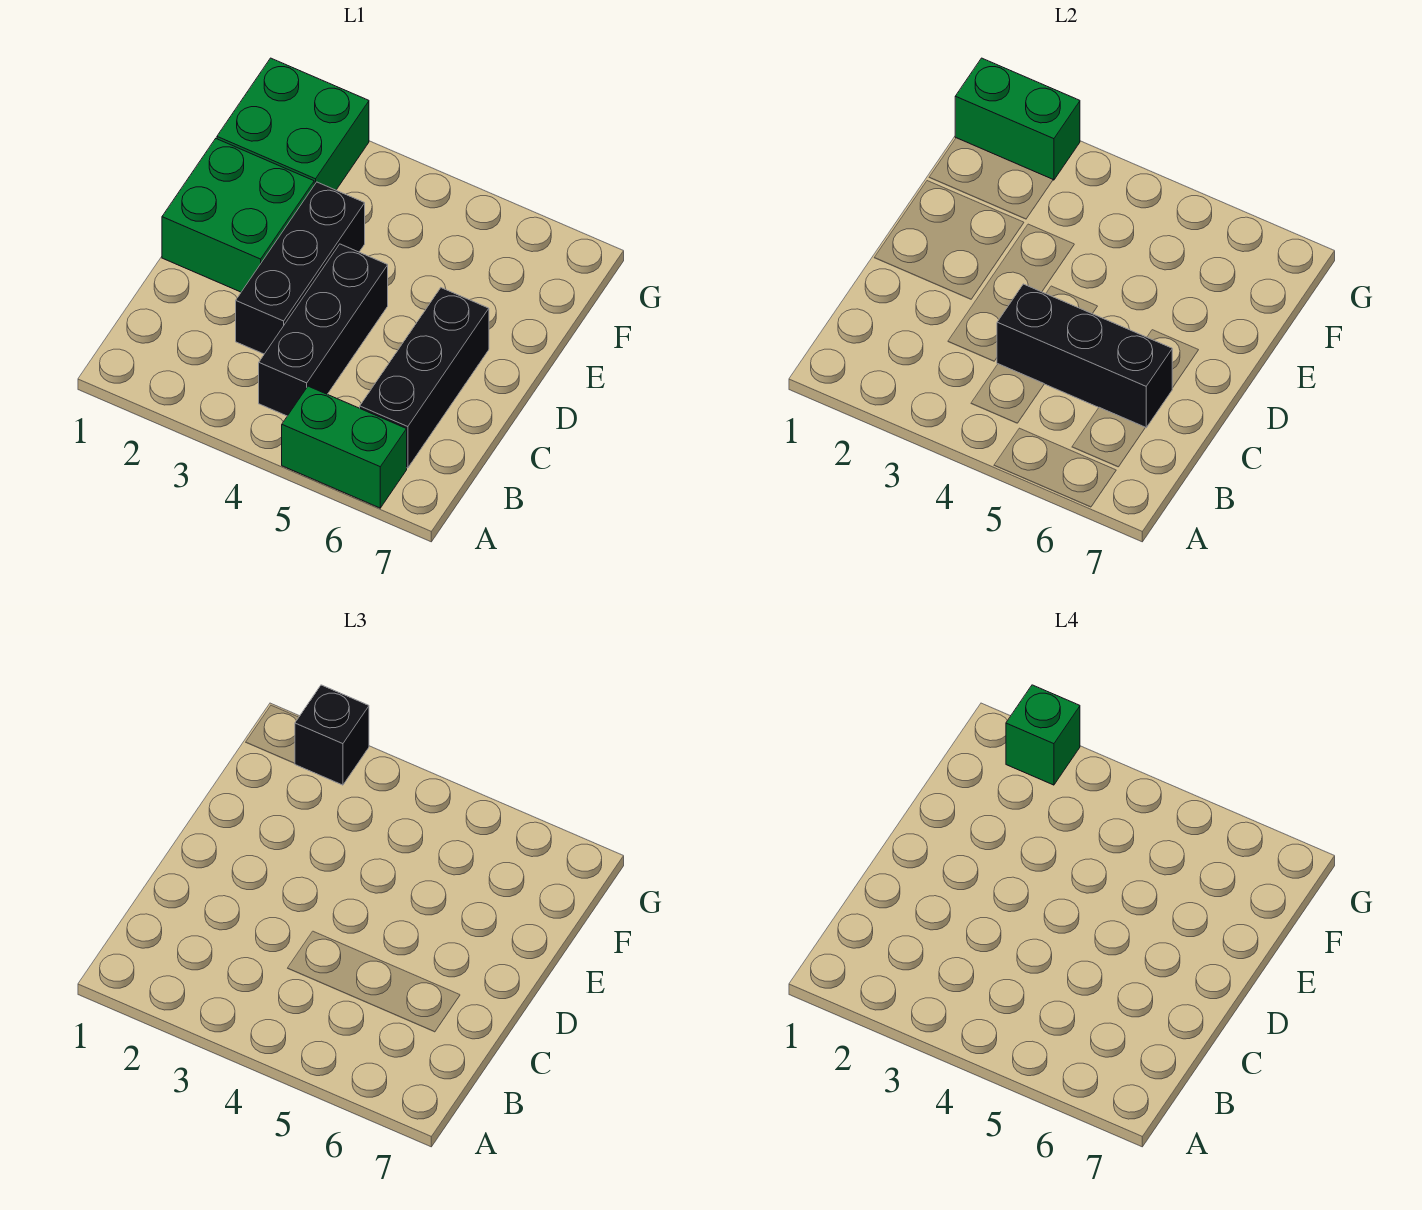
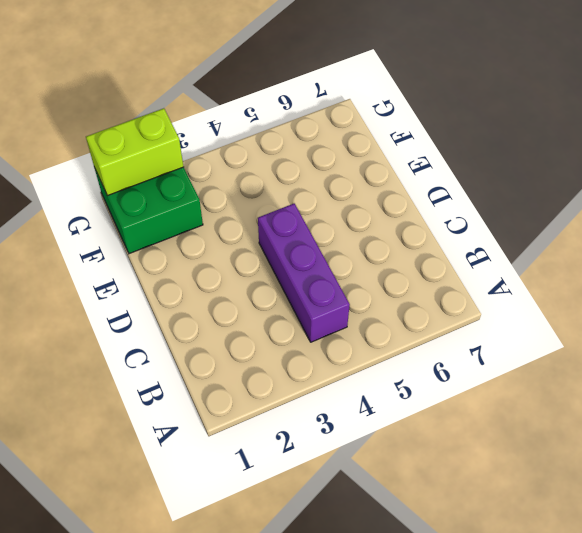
purple 1x3 brick [258,204,350,342] -> black 1x3 brick [259,244,388,416]
lime 1x2 brick [86,108,183,196] -> green 1x2 brick [955,58,1080,180]
none -> green 1x2 brick [282,386,407,508]
none -> black 1x3 brick [360,288,489,468]

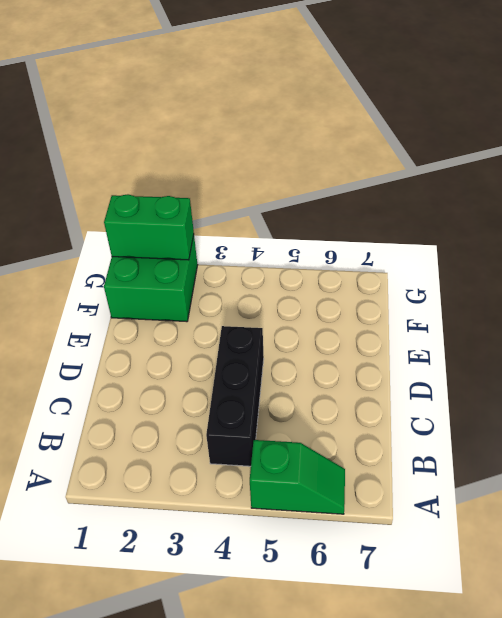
green 1x2 slope [250,440,345,514] -> green 1x2 brick [282,386,407,508]
none -> black 1x3 brick [360,288,489,468]
none -> black 1x3 brick [236,182,365,354]

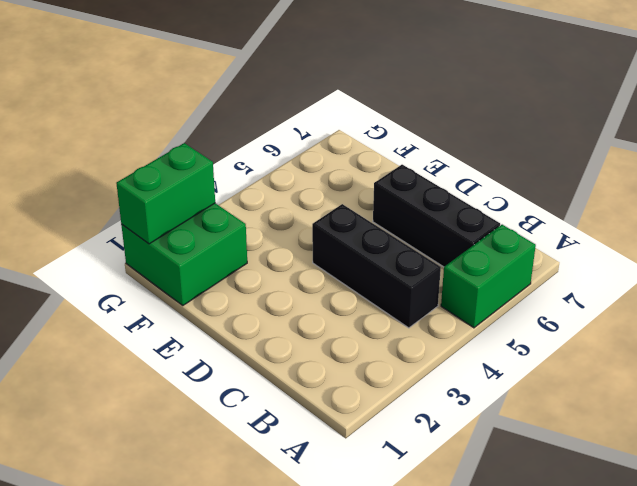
none -> black 1x3 brick [236,182,365,354]
none -> green 2x2 brick [162,139,314,292]

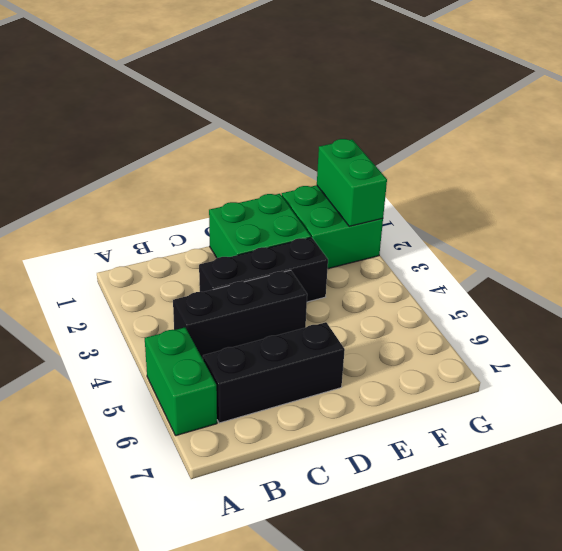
none -> black 1x3 brick [997,284,1172,428]
none -> black 1x1 brick [295,685,369,785]

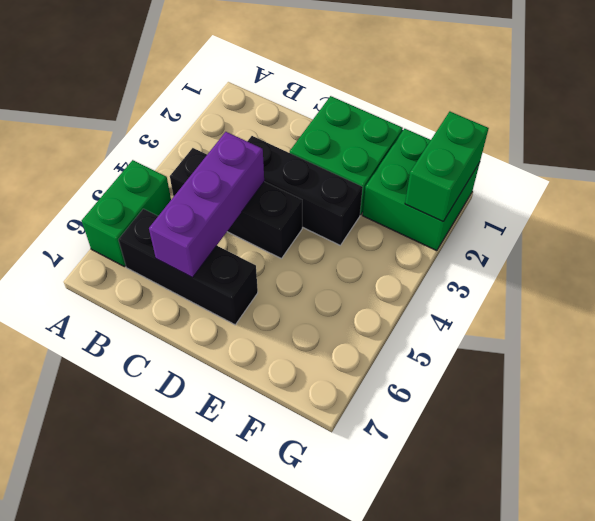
purple 1x3 brick [149,132,264,277] -> black 1x3 brick [997,284,1172,428]
none -> black 1x1 brick [295,685,369,785]
none -> green 1x1 brick [1006,685,1080,785]

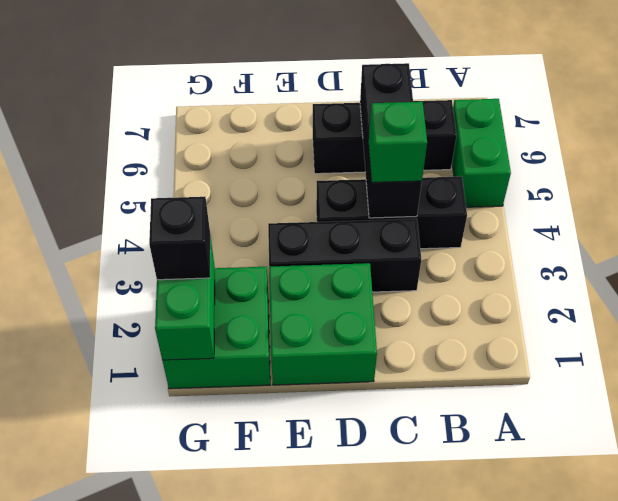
green 1x1 brick [369,102,427,182] -> green 1x1 brick moved to [1006,685,1080,785]

